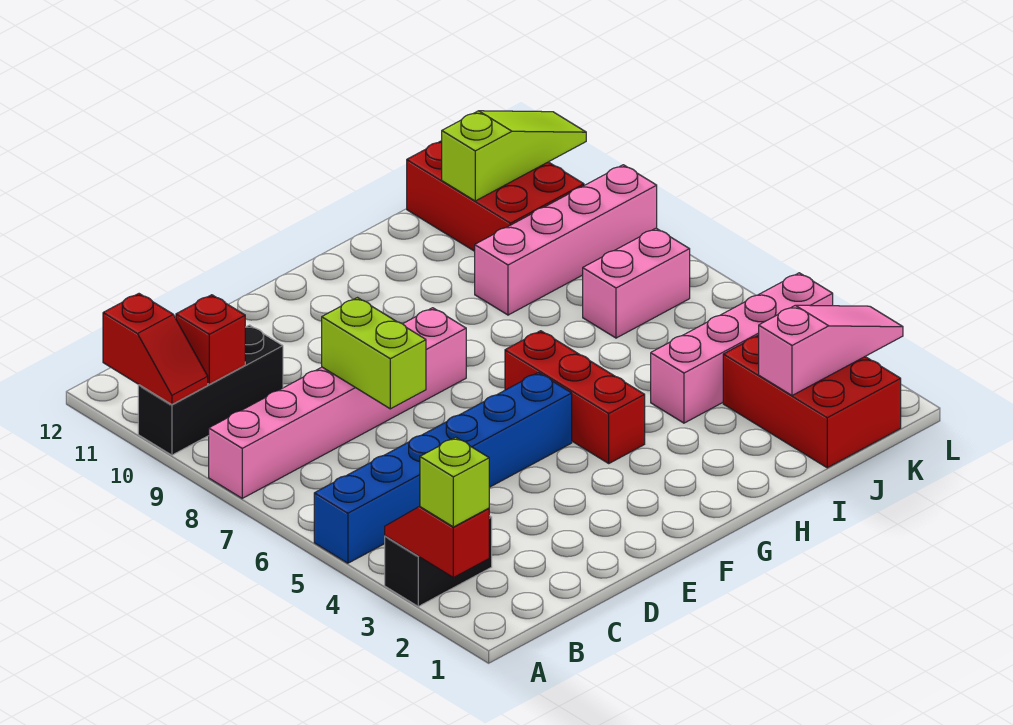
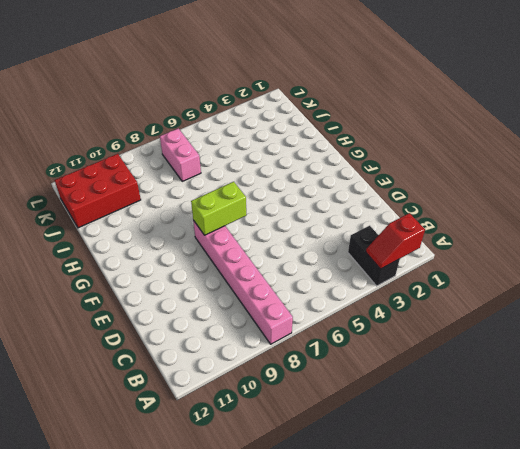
lime 1x2 brick [191,182,246,235] -> lime 1x2 brick moved to [322,298,426,409]
none -> blue 1x6 brick [314,373,572,563]
none -> black 1x3 brick [138,325,283,455]
none -> red 1x3 brick [505,331,645,463]

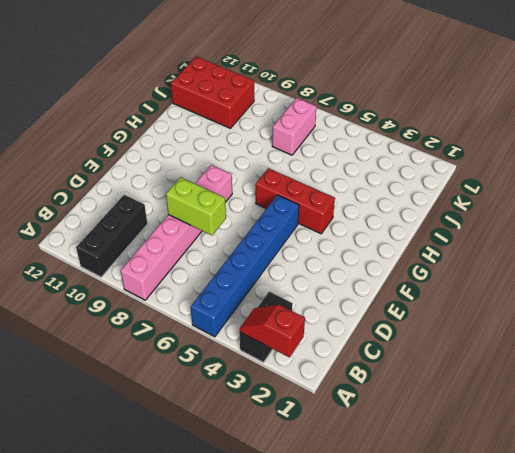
none -> pink 1x4 brick [651,273,833,423]
none -> pink 1x4 brick [475,165,657,315]
none -> red 2x3 brick [723,335,901,468]

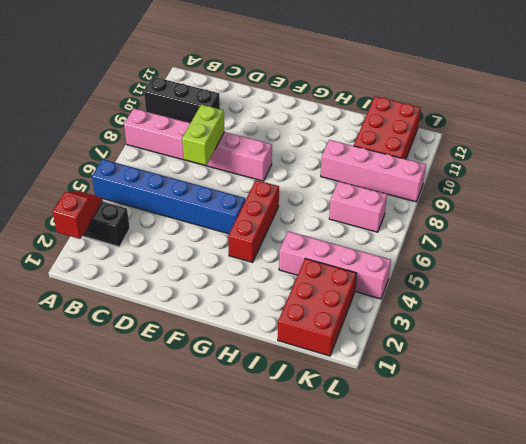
none -> red 1x2 slope [103,294,208,405]
none -> red 1x1 brick [176,295,245,384]
none -> pink 1x3 slope [759,305,903,396]

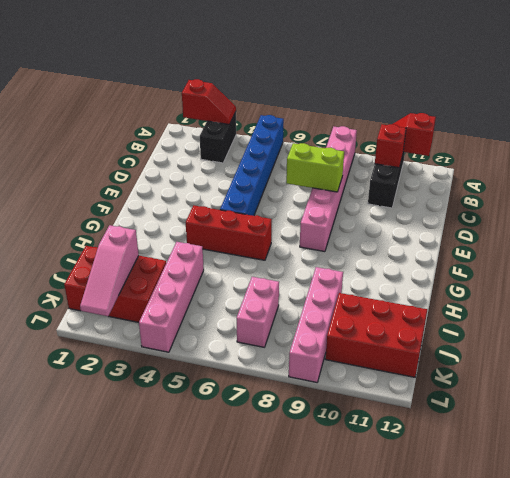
none -> lime 1x3 slope [442,111,586,201]
none -> lime 1x1 brick [420,437,489,527]

